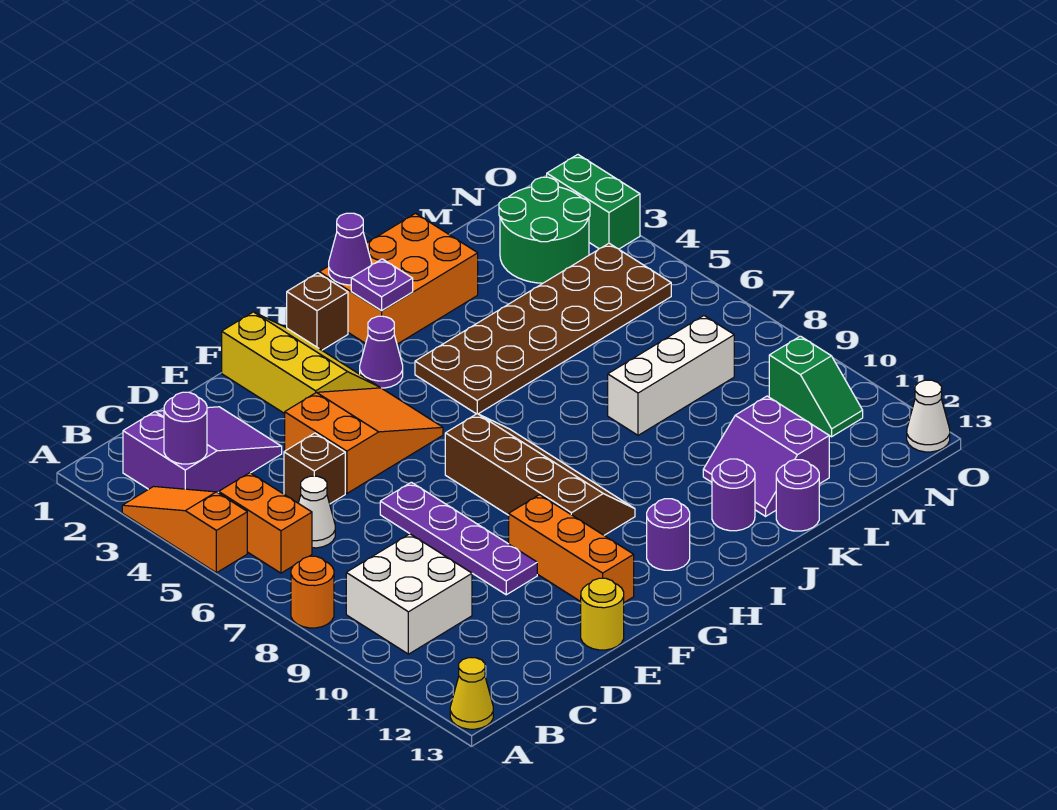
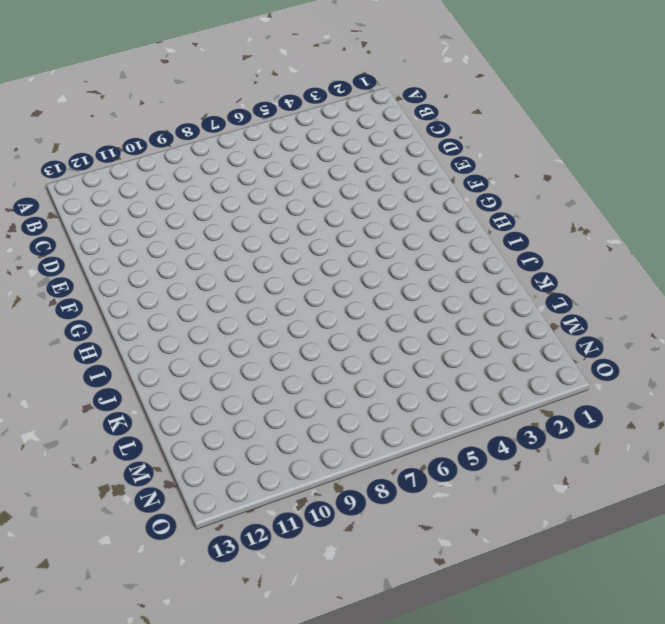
none -> orange 1x3 slope [122,486,247,573]
none -> orange 1x1 round brick [291,556,334,628]
none -> yellow 1x1 cone [450,658,493,729]
none -> purple 2x3 slope [123,407,282,493]

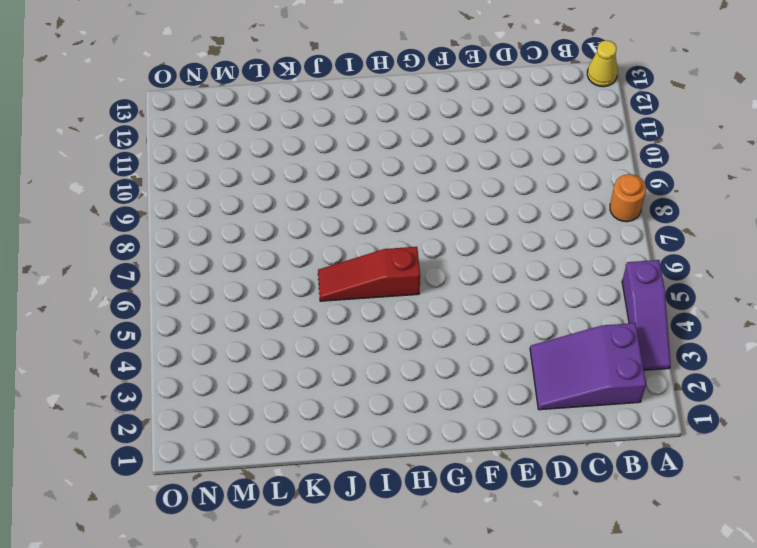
purple 1x3 slope [622,260,671,370] -> orange 1x3 slope [122,486,247,573]
red 1x3 slope [318,247,420,301] -> none
none -> orange 1x2 brick [219,473,312,573]
none -> white 2x2 brick [346,534,472,654]
none -> white 1x1 cone [298,476,335,548]
none -> brown 1x1 brick [284,433,345,504]

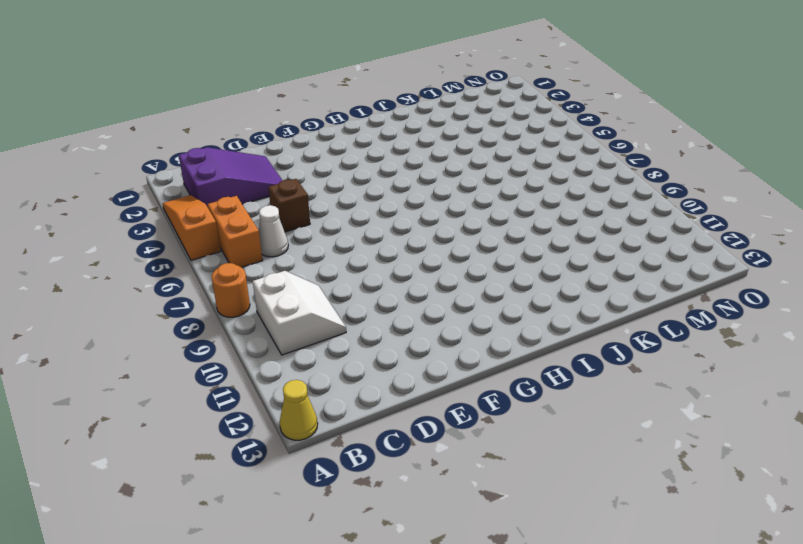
white 2x2 slope [253,271,346,355] -> white 2x2 brick [346,534,472,654]
none -> orange 2x3 slope [285,388,443,493]
none -> purple 1x4 plate [380,482,537,595]
none -> yellow 1x1 round brick [581,578,624,650]
none -> yellow 2x3 slope [222,312,379,414]

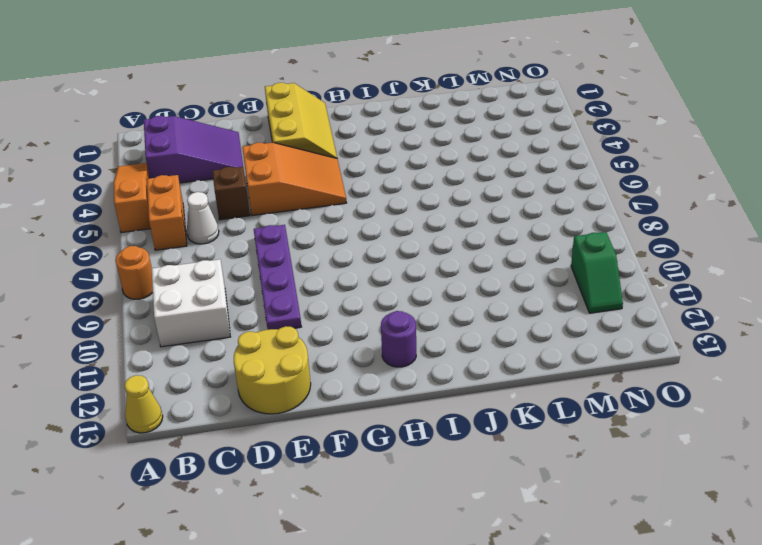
yellow 2x2 round brick [234,326,311,414] -> yellow 1x1 round brick [581,578,624,650]
none -> orange 1x3 brick [509,495,634,602]
none -> brown 2x4 slope [445,414,635,535]
none -> brown 1x1 brick [287,273,348,350]
none -> purple 1x1 cone [360,316,403,388]

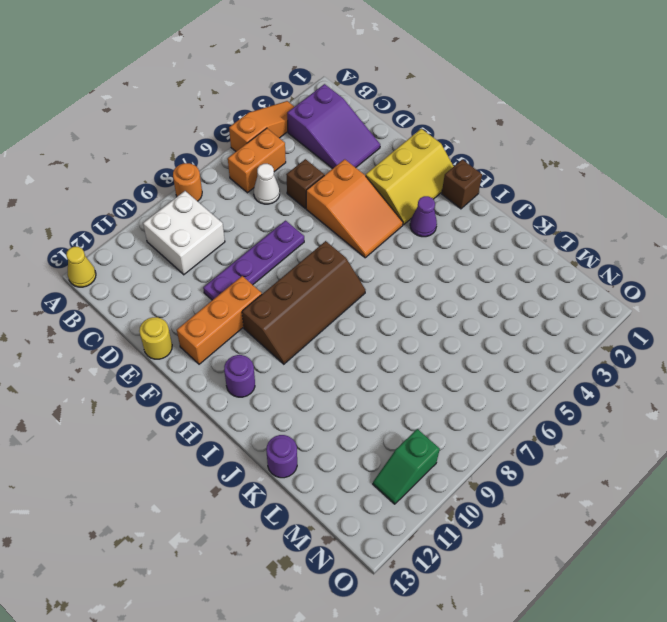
none -> orange 2x3 brick [319,213,478,344]
none -> brown 2x6 plate [415,243,671,414]
none -> purple 1x1 round brick [712,459,755,531]
none -> white 1x3 brick [608,316,734,435]

